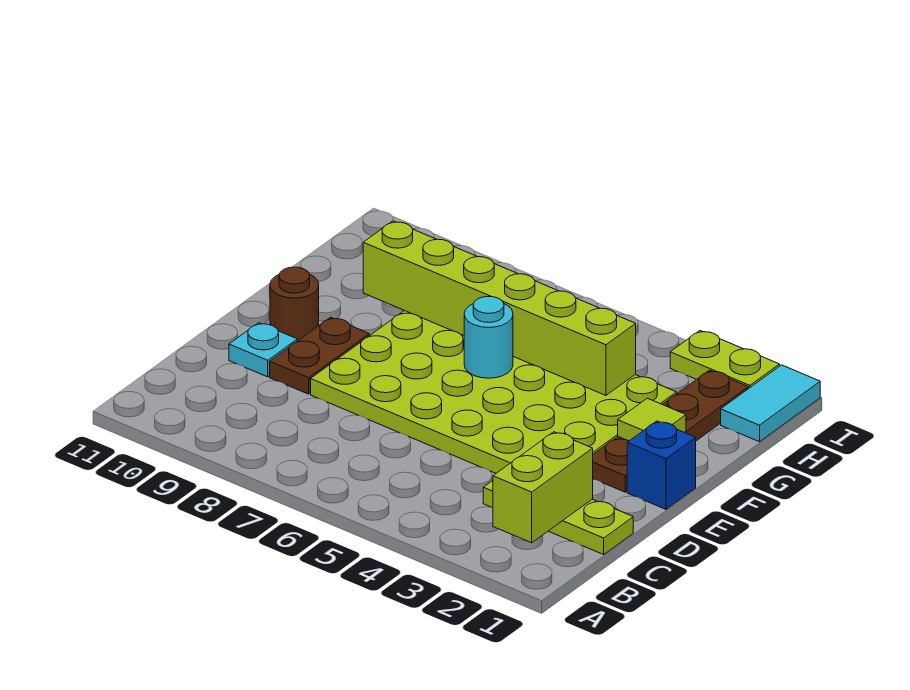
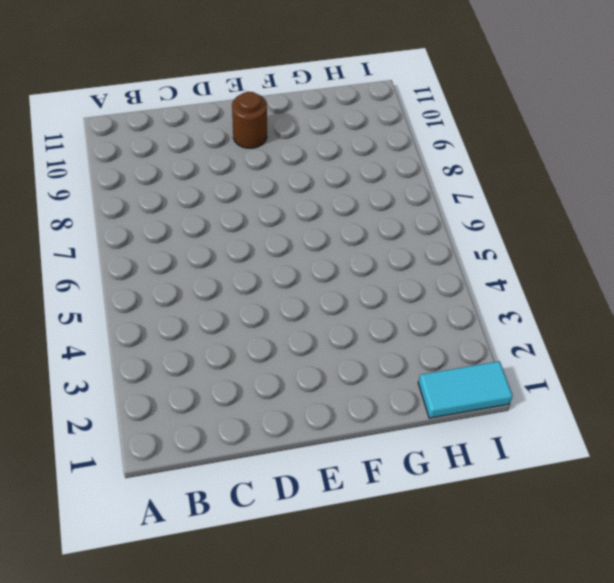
none -> lime 1x3 plate [483,481,633,554]
none -> lime 4x6 plate [311,311,676,473]
none -> brown 1x2 plate [270,317,369,394]

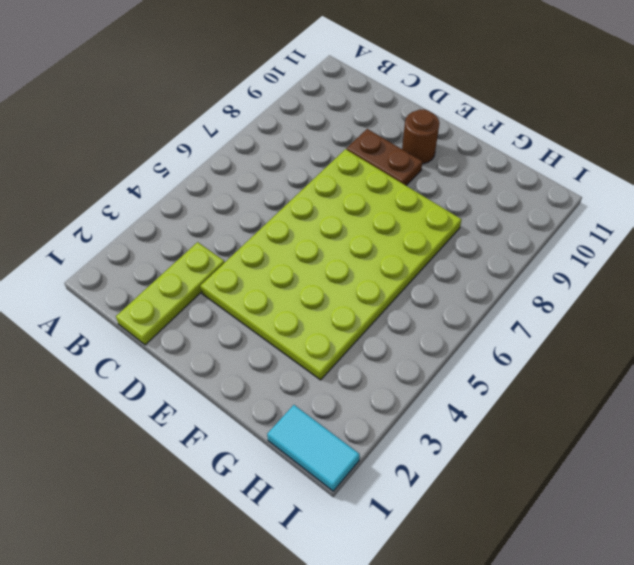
none -> cyan 1x1 plate [229,323,297,377]
none -> blue 1x1 brick [627,421,696,509]
none -> brown 1x4 plate [593,370,748,492]

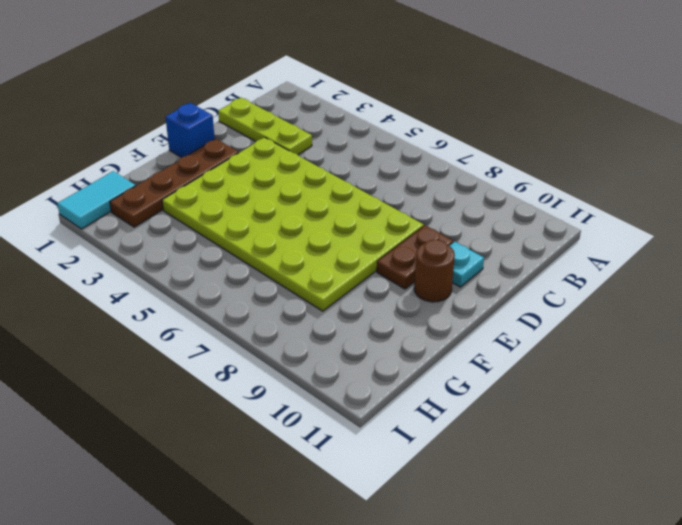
none -> lime 1x2 plate [670,331,780,389]
none -> lime 1x2 brick [493,432,593,543]
none -> lime 1x1 tile [618,398,686,441]

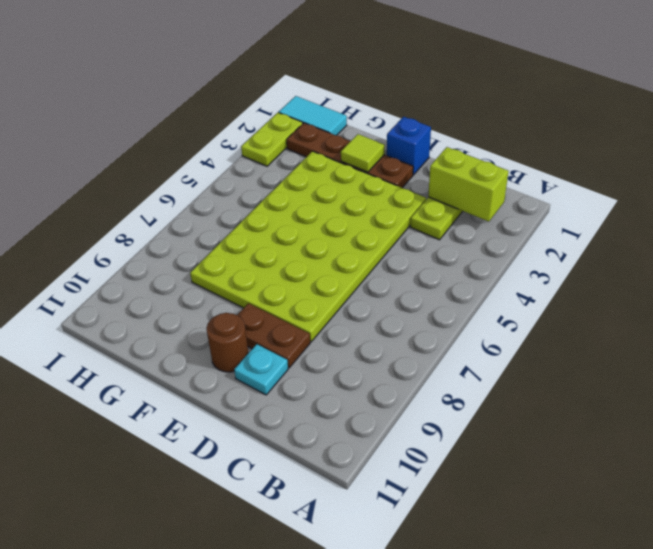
none -> cyan 1x1 round brick [464,296,513,378]
none -> lime 1x6 brick [363,221,636,395]

